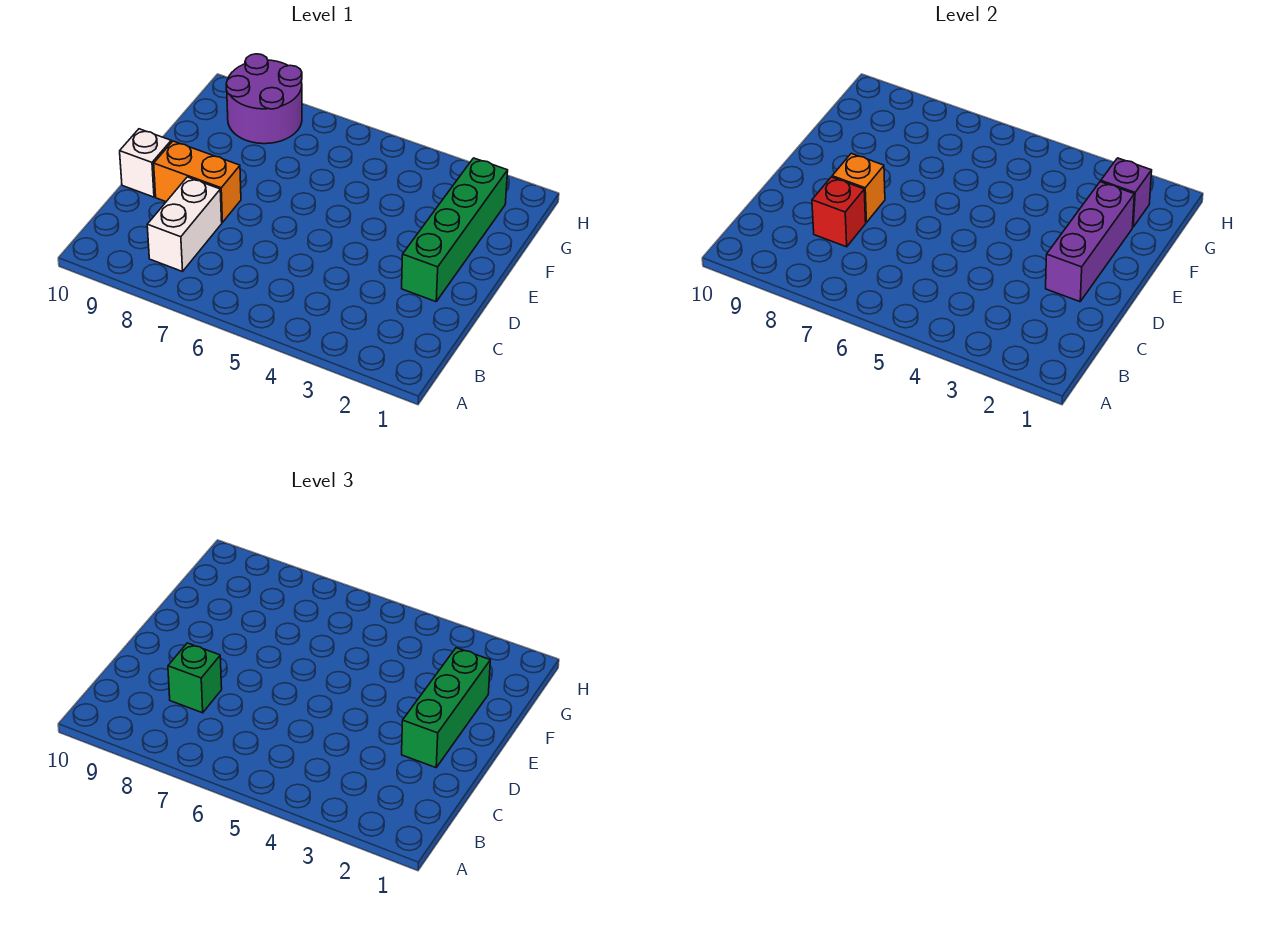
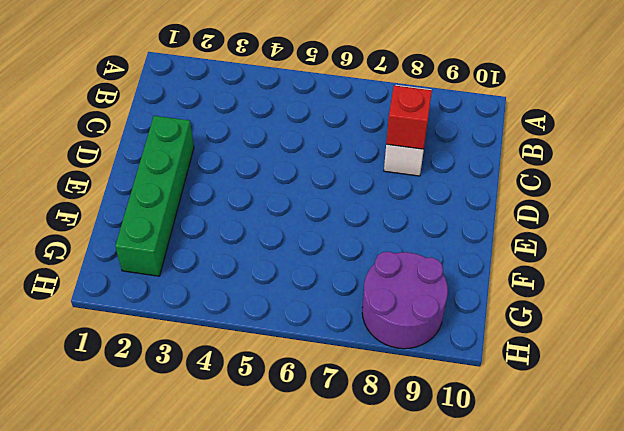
none -> orange 1x2 brick [154,141,241,223]
none -> white 1x1 brick [120,129,171,197]

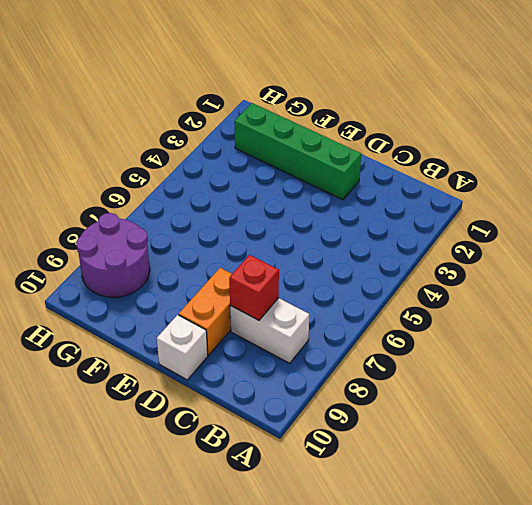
none -> purple 1x3 brick [1046,182,1134,302]
none -> orange 1x1 brick [832,153,885,223]

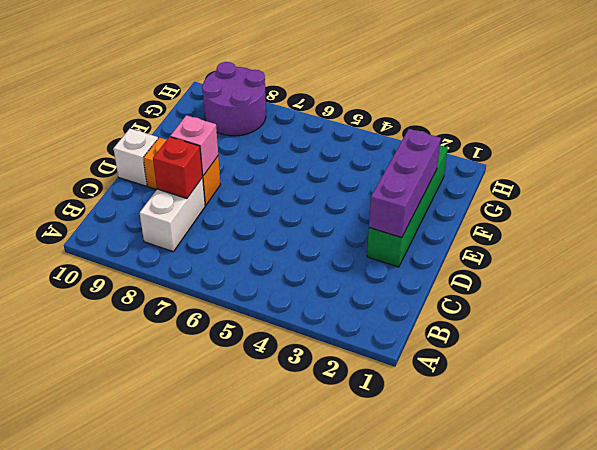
pink 1x1 brick [170,115,218,176] -> orange 1x1 brick [832,153,885,223]
none -> purple 1x1 brick [1101,158,1152,227]
none -> green 1x1 brick [168,643,222,713]

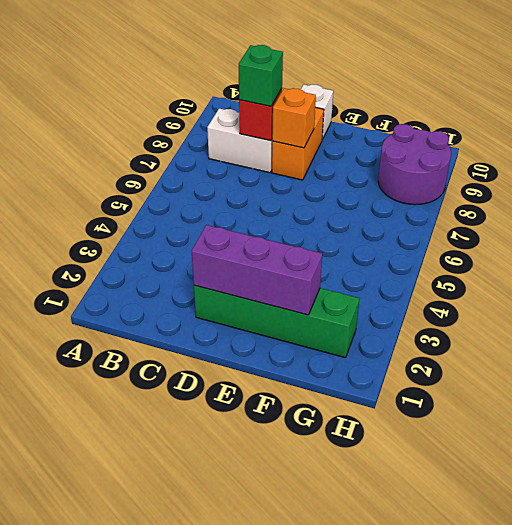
none -> purple 1x1 brick [1101,158,1152,227]
none -> green 1x3 brick [402,648,490,768]

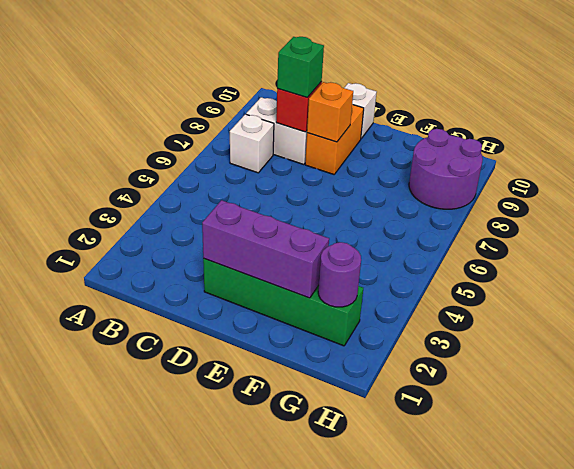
white 1x1 brick [230,114,274,173] -> none
purple 1x1 round brick [318,242,361,307] -> purple 1x1 brick [1101,158,1152,227]
none -> green 1x3 brick [402,648,490,768]

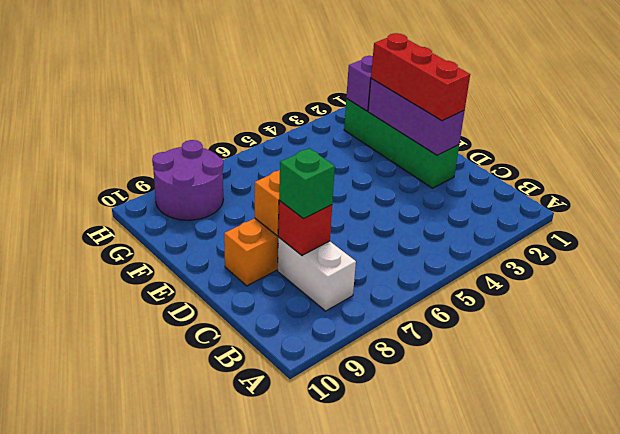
red 1x3 brick [371,33,470,121] -> green 1x3 brick [402,648,490,768]
none -> white 1x1 brick [120,129,171,197]

